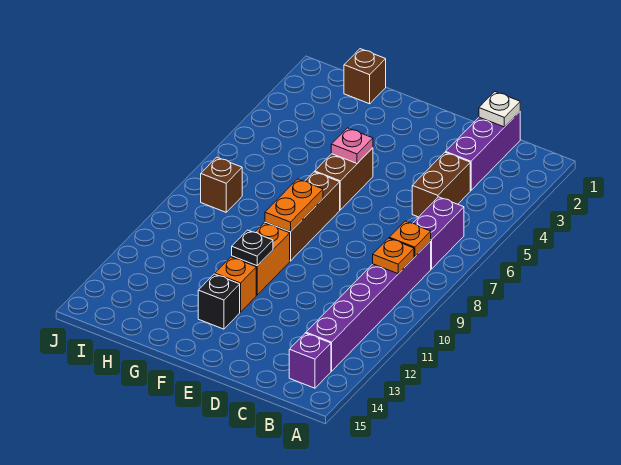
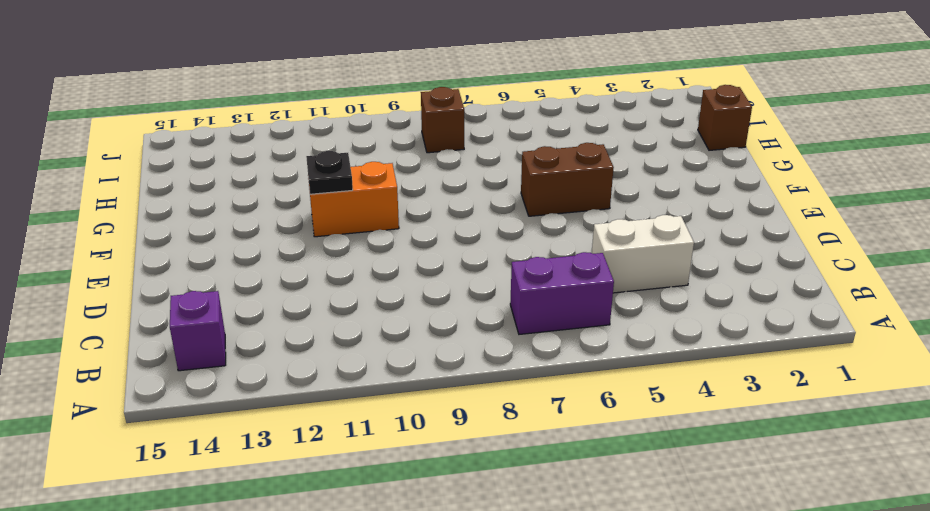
white 1x2 brick [592,215,694,293] -> brown 1x2 brick [412,152,470,217]
none -> purple 1x6 brick [306,241,431,371]
none -> purple 1x3 brick [446,112,520,190]
none -> brown 1x3 brick [265,172,340,261]

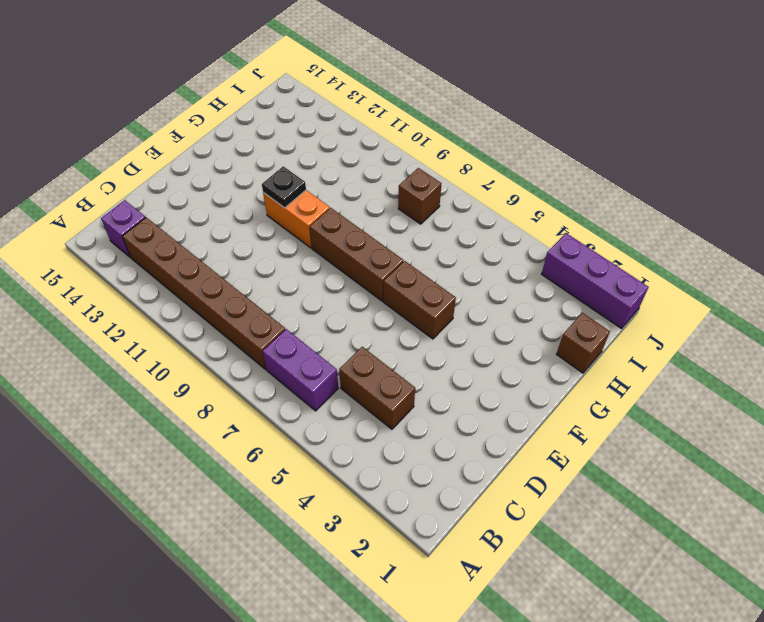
brown 1x6 brick [122,217,285,369] -> purple 1x6 brick [306,241,431,371]
purple 1x3 brick [542,233,648,328] -> purple 1x3 brick moved to [446,112,520,190]
none -> orange 1x1 brick [215,257,256,312]
none -> black 1x1 brick [198,274,240,329]
none -> orange 1x1 plate [389,221,431,257]

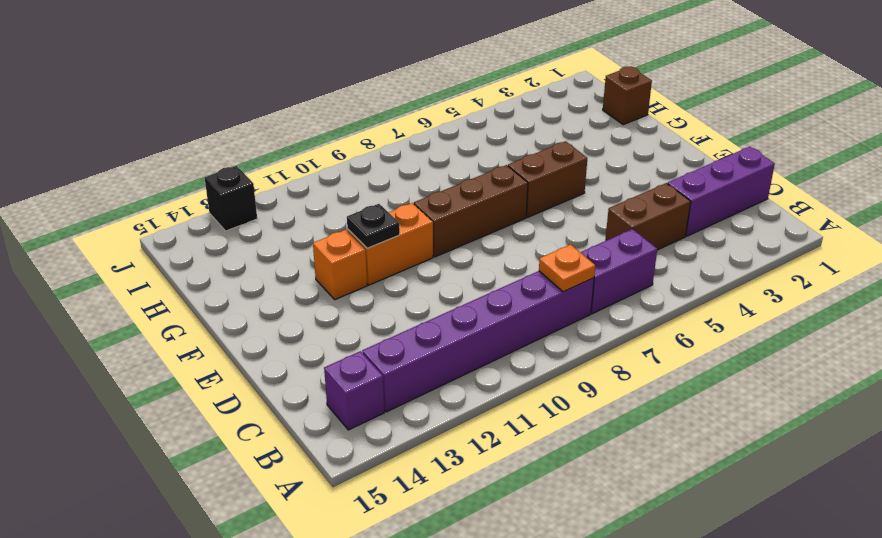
black 1x1 brick [205,166,257,231] -> black 1x1 brick moved to [198,274,240,329]
none -> brown 1x1 brick [201,157,242,212]
none -> orange 1x1 plate [373,238,414,274]
none -> white 1x1 plate [479,92,520,127]

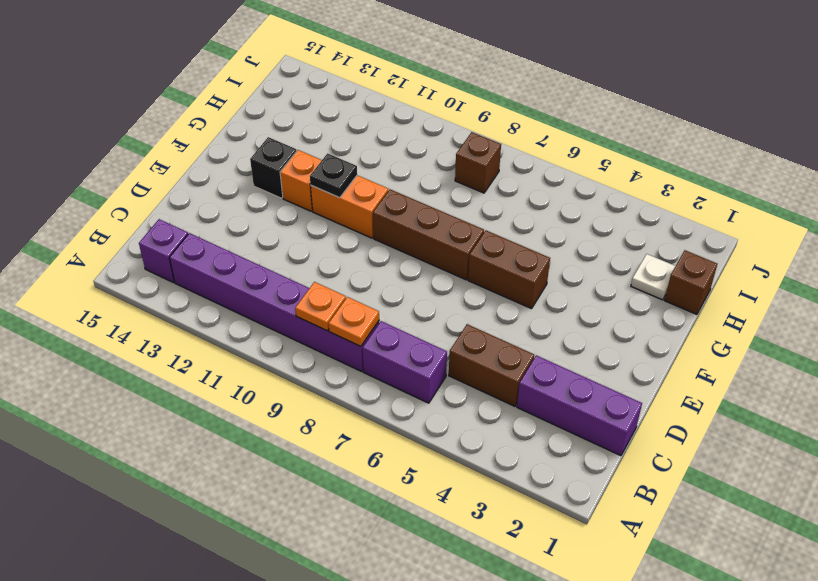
white 1x1 plate [631,254,675,300] -> white 1x1 plate moved to [479,92,520,127]
none -> pink 1x1 plate [331,128,373,163]
none -> orange 1x2 plate [265,179,323,232]

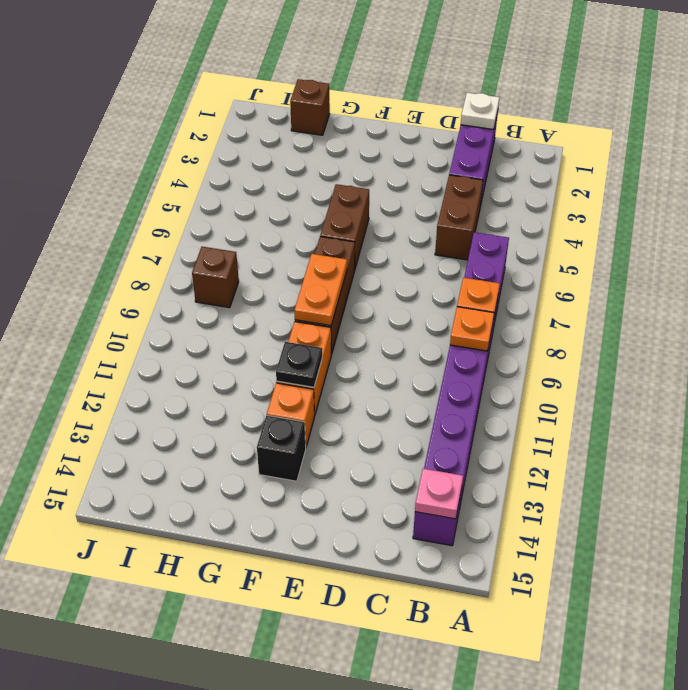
pink 1x1 plate [415,469,463,519] -> pink 1x1 plate moved to [331,128,373,163]

